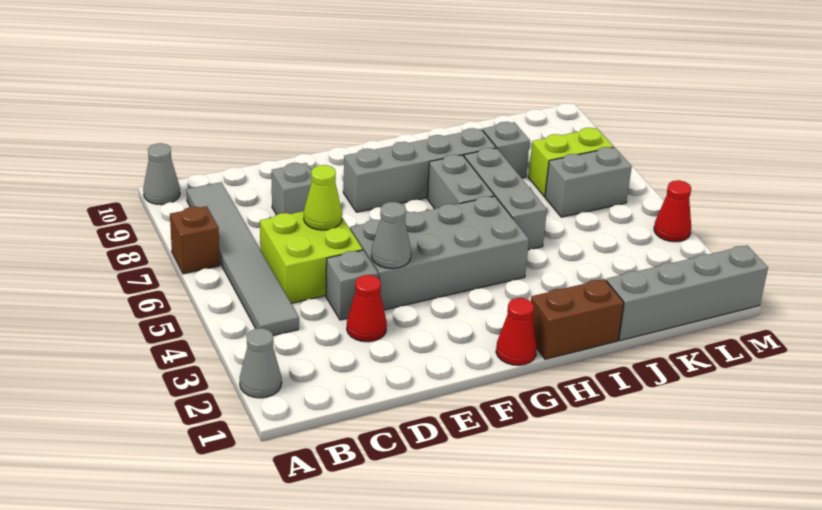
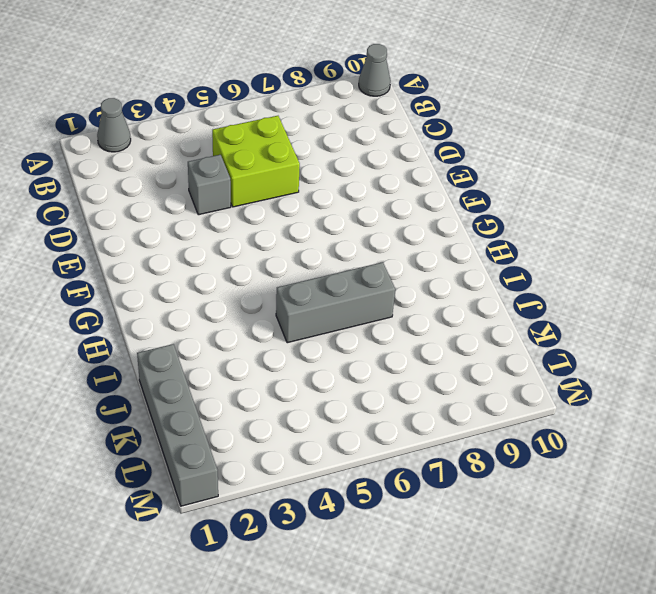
none -> brown 1x1 brick [170,206,220,274]
none -> grey 1x6 tile [186,182,299,336]
none -> red 1x1 cone [347,275,387,342]

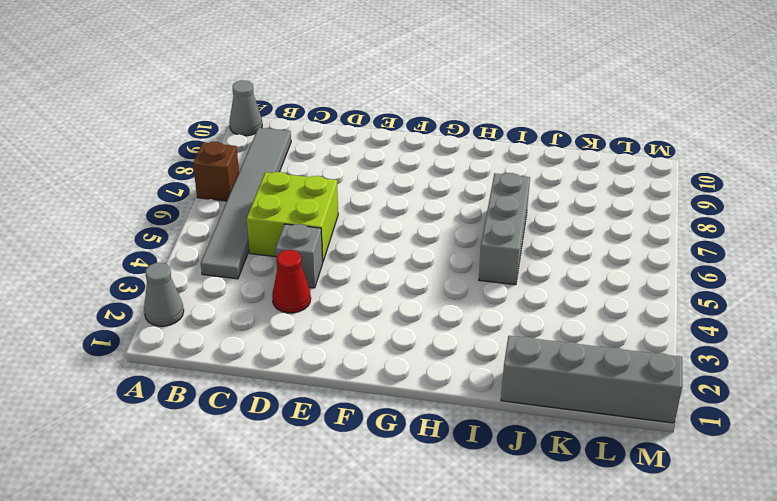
none -> grey 1x1 brick [271,163,312,215]
none -> grey 2x4 brick [350,196,529,310]
none -> grey 1x4 brick [343,128,496,212]

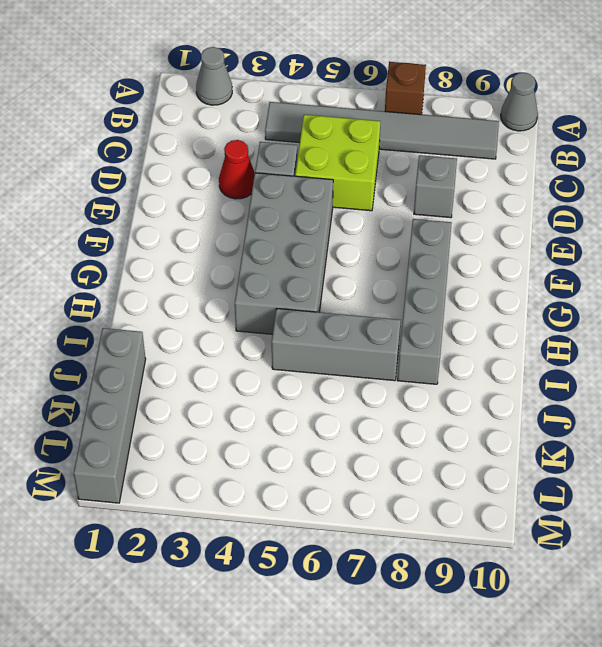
none -> red 1x1 cone [496,298,537,365]
none -> brown 1x2 brick [531,279,624,359]
none -> grey 1x2 brick [427,155,494,209]

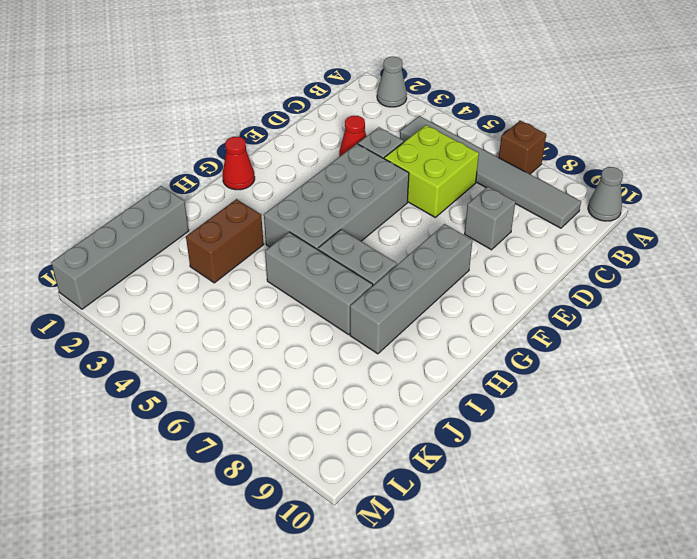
brown 1x2 brick [186,199,264,283] -> brown 1x2 brick moved to [531,279,624,359]
none -> grey 1x1 brick [482,122,530,178]
none -> grey 1x2 brick [545,147,632,217]
none -> lime 1x2 brick [528,128,613,197]

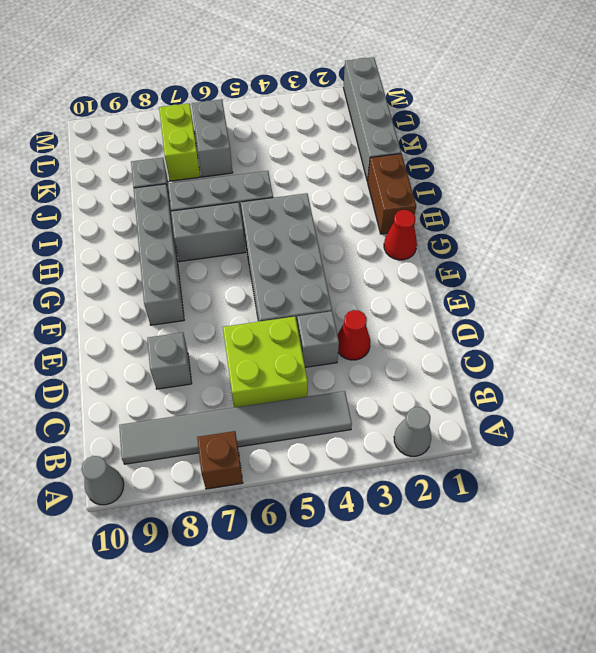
none -> red 1x1 cone [654,180,691,242]
none -> lime 1x1 cone [304,165,342,230]
none -> grey 1x1 cone [371,202,411,269]

